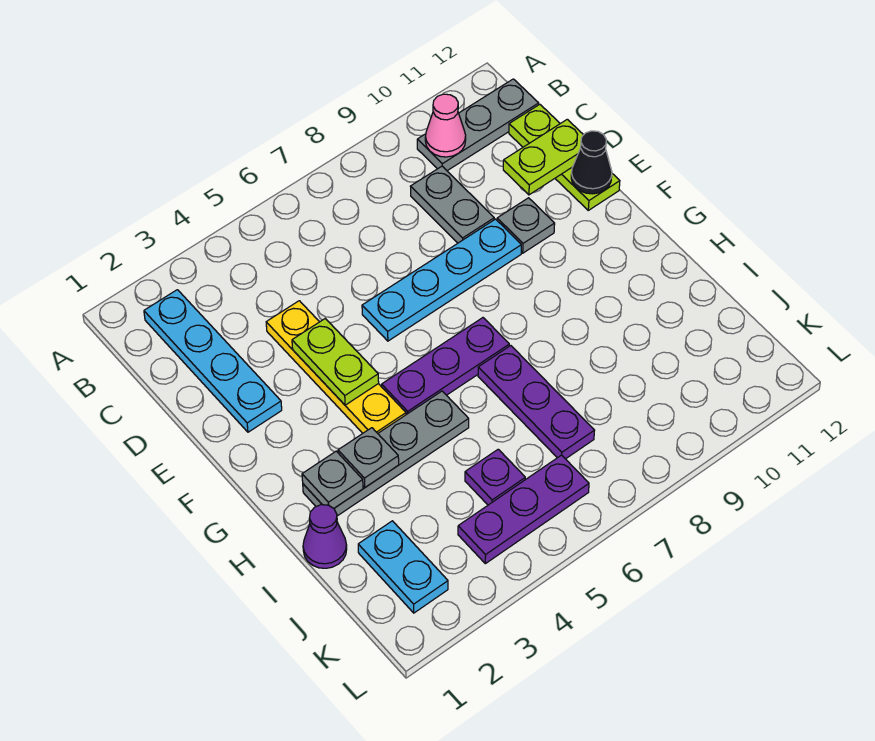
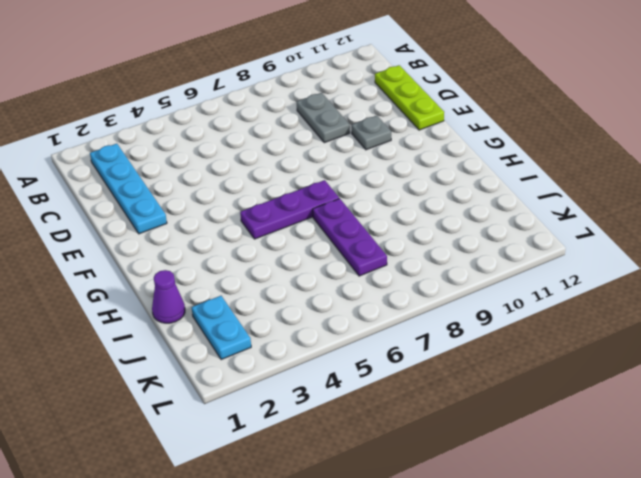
none -> grey 1x3 plate [417,79,539,171]
none -> yellow 1x4 plate [266,301,406,433]
none -> cyan 1x4 plate [362,219,521,341]

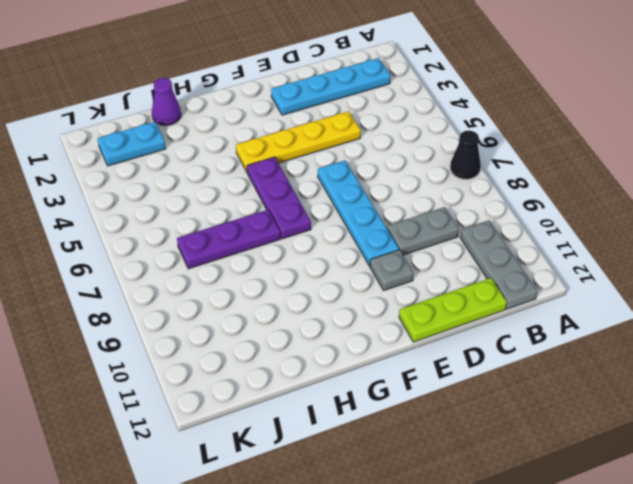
black 1x1 cone [450,130,481,179] -> black 1x1 cone moved to [571,131,612,194]
none -> grey 1x4 plate [303,391,469,516]
none -> purple 1x1 plate [465,449,525,505]
none -> purple 1x3 plate [458,455,589,564]

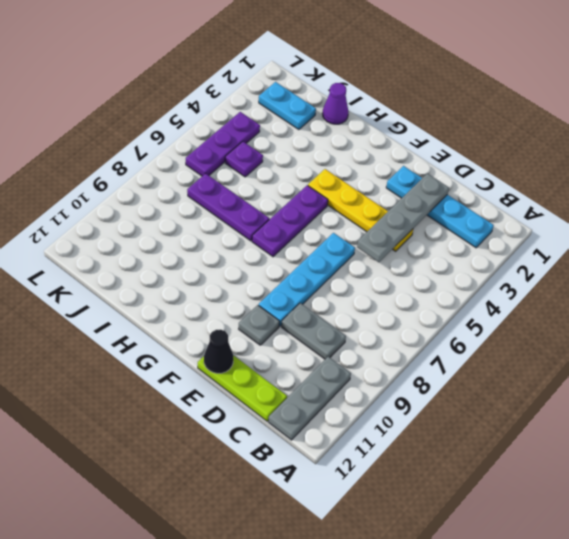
grey 1x4 plate [357,174,449,262] -> grey 1x4 plate moved to [303,391,469,516]
none -> pink 1x1 cone [425,94,466,157]
none -> lime 1x2 plate [503,119,583,195]
none -> lime 1x2 plate [292,319,379,405]

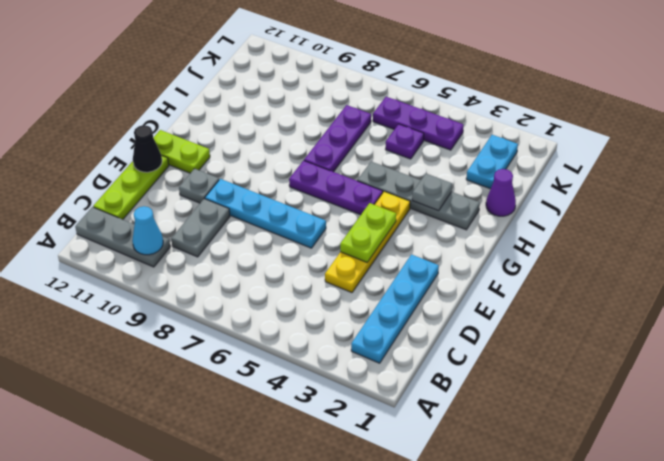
cyan 1x1 cone [132,206,163,255] -> pink 1x1 cone [425,94,466,157]
lime 1x2 plate [153,130,210,173] -> lime 1x2 plate moved to [503,119,583,195]
none -> grey 1x1 plate [302,451,363,508]

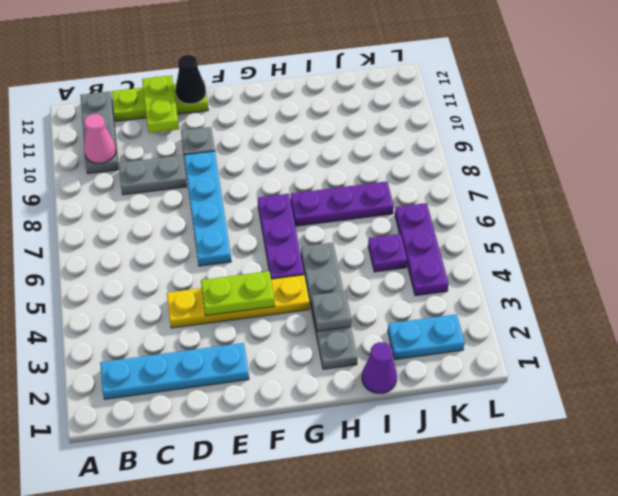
none -> grey 1x1 plate [302,451,363,508]

